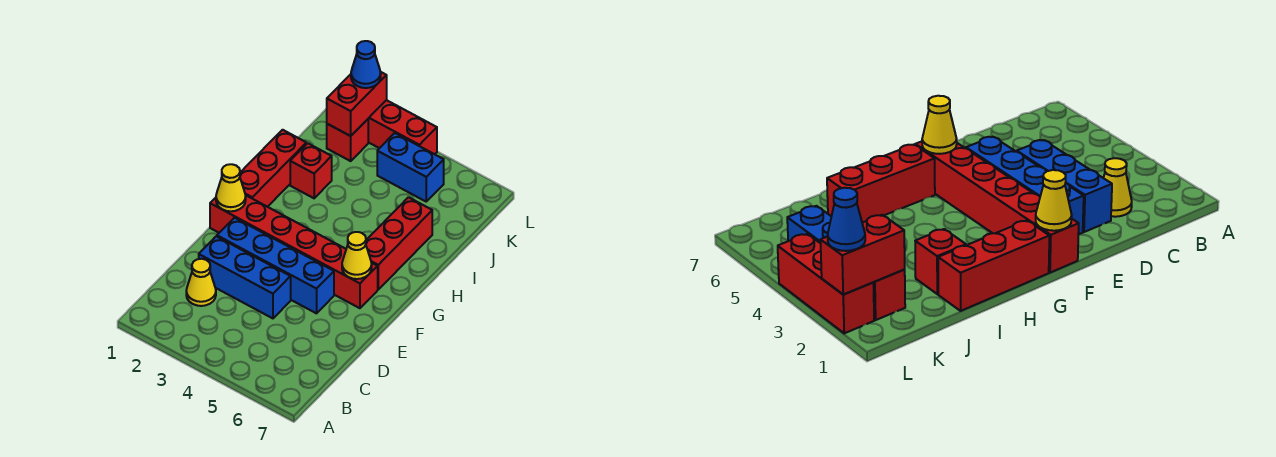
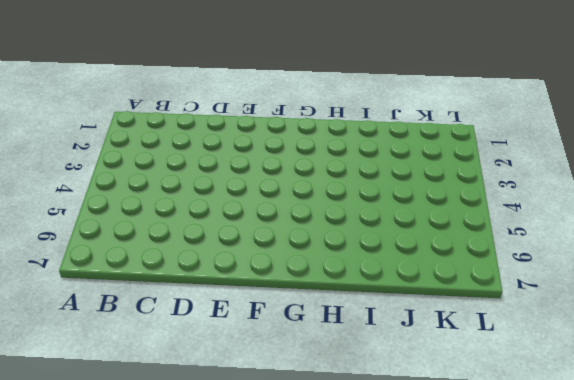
none -> yellow 1x1 cone [186,259,216,306]
none -> blue 1x3 brick [199,236,291,318]
none -> blue 1x4 brick [217,218,334,313]

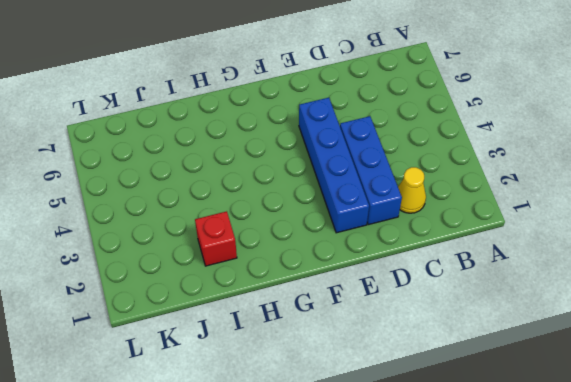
none -> red 1x6 brick [210,195,378,308]
none -> red 1x3 brick [240,130,306,207]
none -> red 1x3 brick [366,197,432,289]

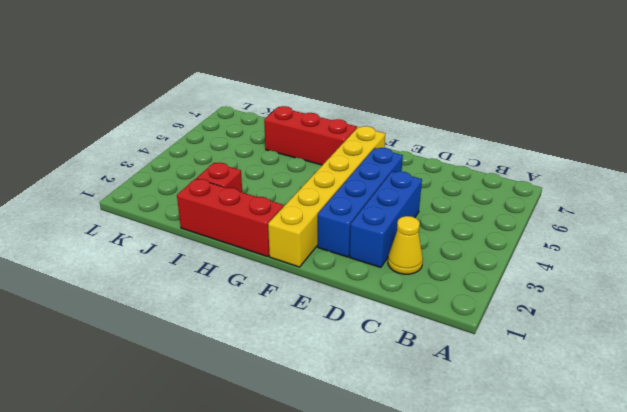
yellow 1x6 brick [268,126,385,267] -> red 1x6 brick [210,195,378,308]
none -> red 1x1 brick [327,119,368,161]
none -> blue 1x2 brick [377,133,444,201]
none -> red 1x3 brick [368,100,437,154]

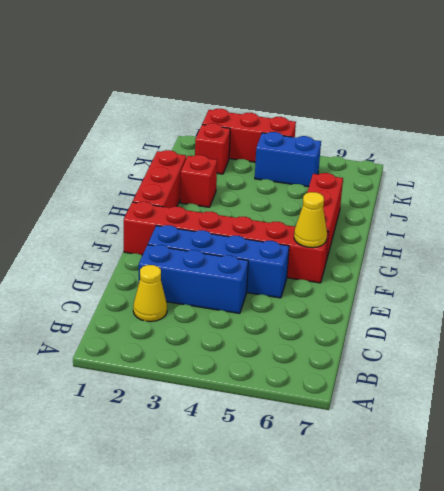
none -> yellow 1x1 cone [216,164,246,211]
none -> red 1x2 brick [327,72,387,136]
none -> blue 1x1 cone [351,41,381,88]

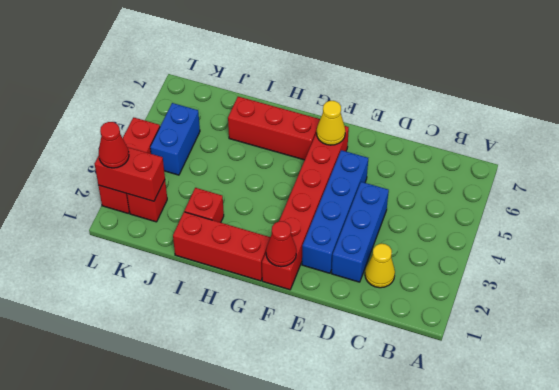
red 1x1 cone [266,221,297,267] -> yellow 1x1 cone [216,164,246,211]
red 1x1 cone [99,122,129,168] -> blue 1x1 cone [351,41,381,88]

